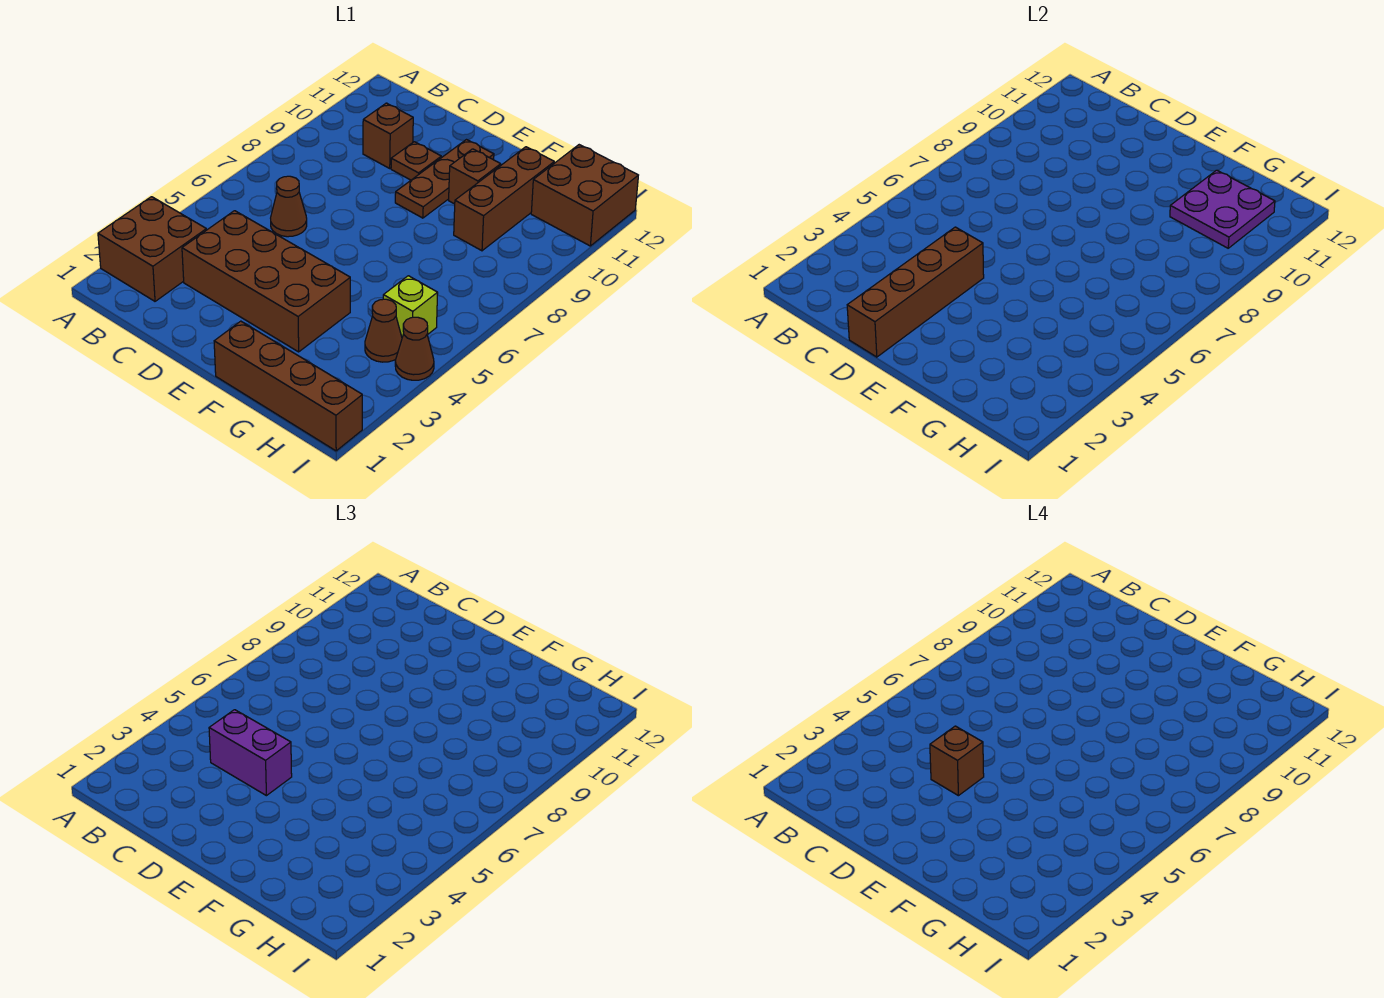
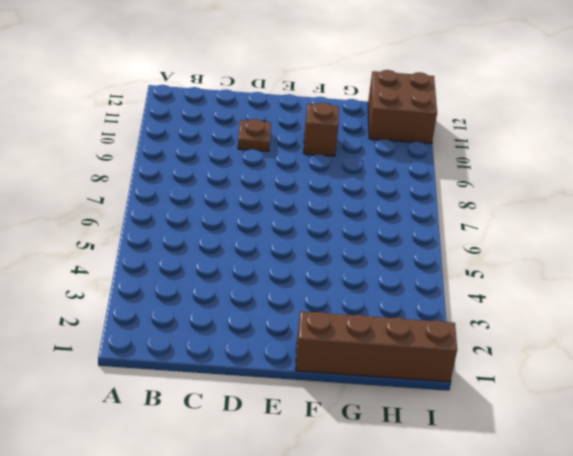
none -> brown 2x2 brick [98,197,206,301]
none -> brown 2x4 brick [182,211,350,352]
none -> brown 1x1 cone [271,176,307,237]

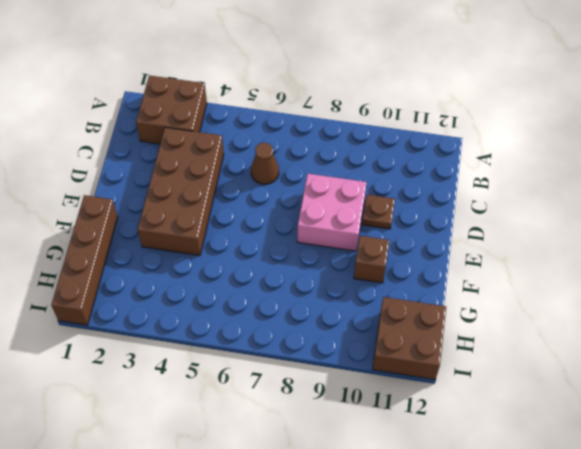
pink 2x2 brick [298,174,366,251] -> brown 1x3 plate [395,140,494,218]
none -> brown 1x1 brick [363,103,413,168]
none -> brown 1x3 brick [454,147,554,251]
none -> brown 1x1 cone [365,299,402,362]

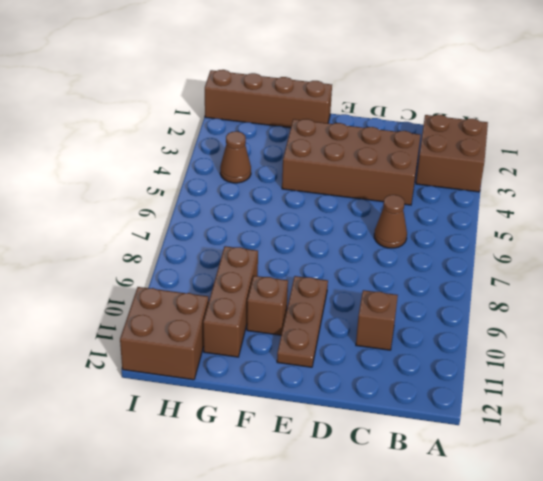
none -> brown 1x1 plate [391,142,441,180]
none -> lime 1x1 brick [383,276,438,337]
none -> brown 1x1 cone [395,317,434,380]

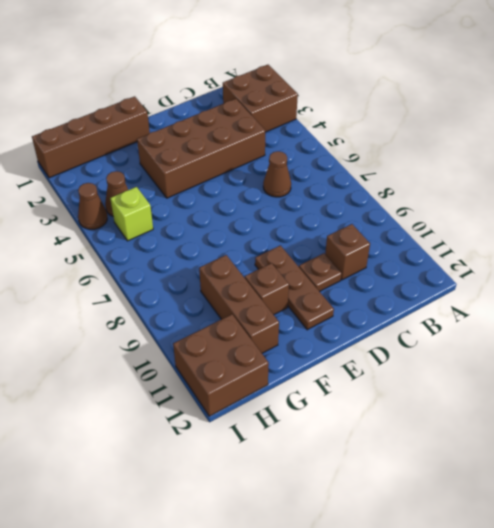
none -> brown 1x4 brick [847,227,984,357]
none -> purple 2x2 plate [1170,170,1275,248]
none -> purple 1x2 brick [209,710,292,796]

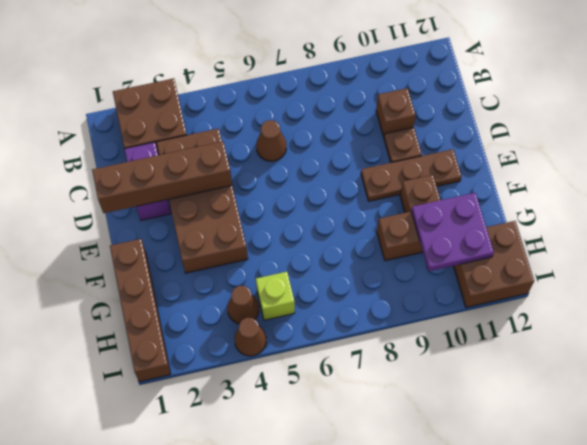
purple 1x2 brick [125,142,171,220] -> purple 1x2 brick moved to [209,710,292,796]
none -> brown 1x1 brick [930,726,984,796]

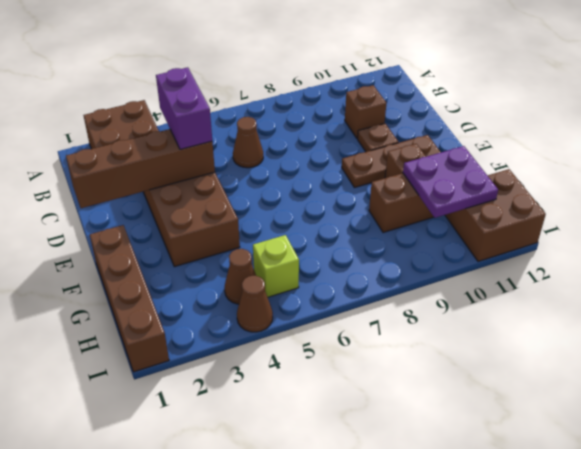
none -> brown 1x1 brick [930,726,984,796]

